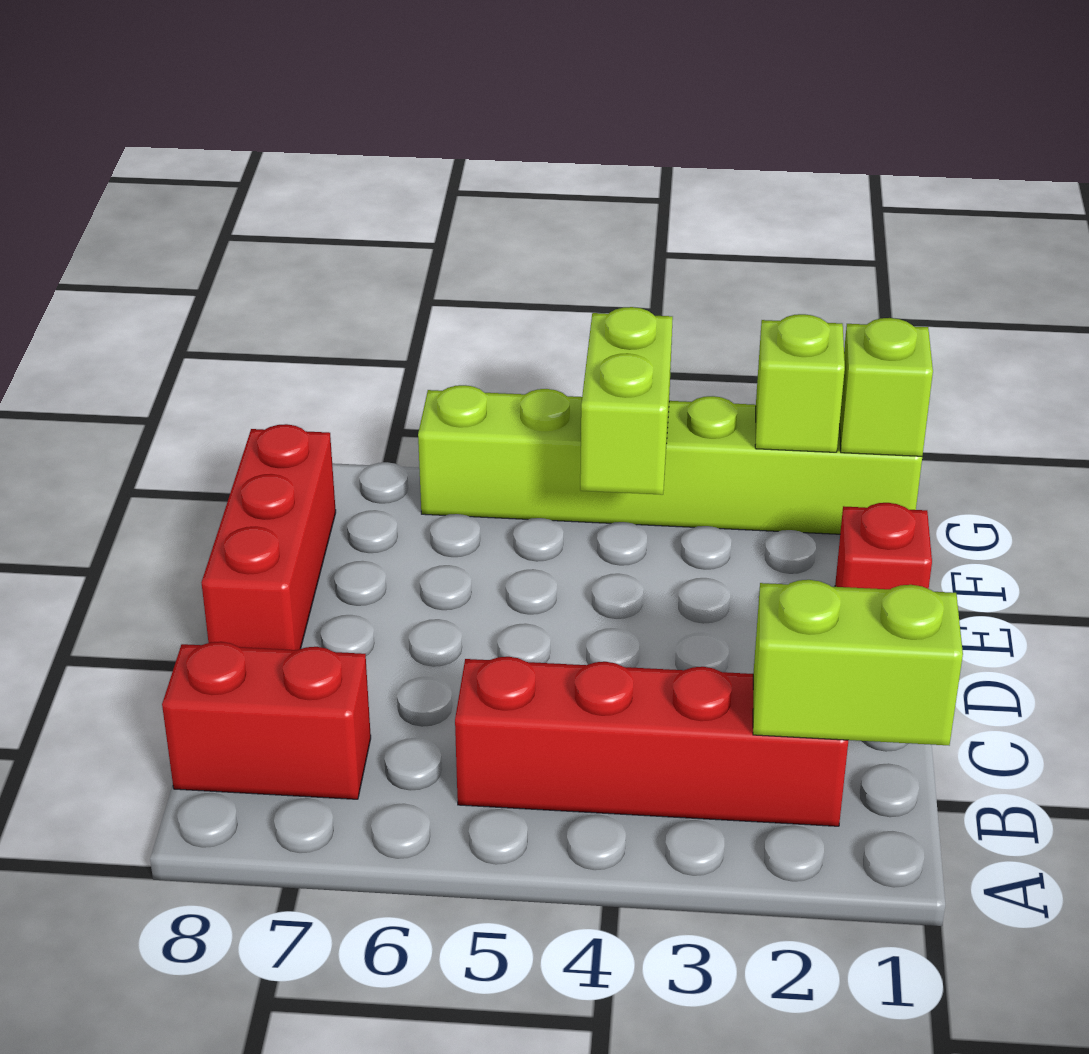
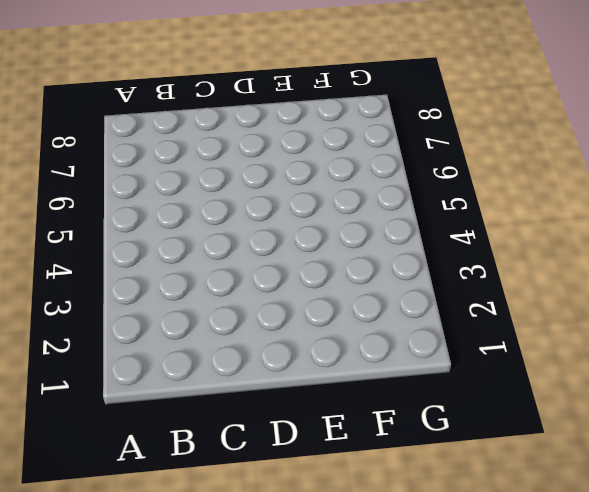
none -> red 1x4 brick [455,657,848,826]
none -> red 1x2 brick [162,642,371,799]

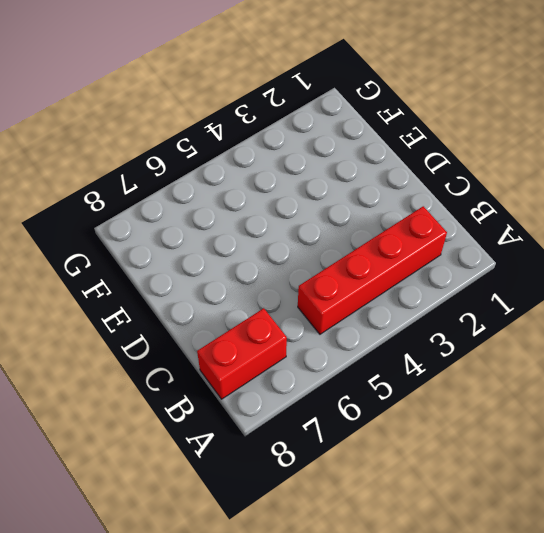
none -> red 1x3 brick [201,424,336,650]
none -> red 1x1 brick [835,503,932,589]

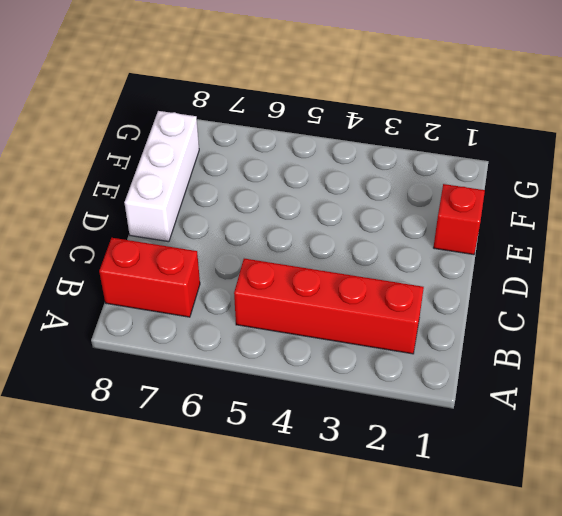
white 1x3 brick [124,111,199,242] -> red 1x3 brick [201,424,336,650]
none -> lime 1x6 brick [418,385,922,534]
none -> lime 1x2 brick [753,580,963,745]

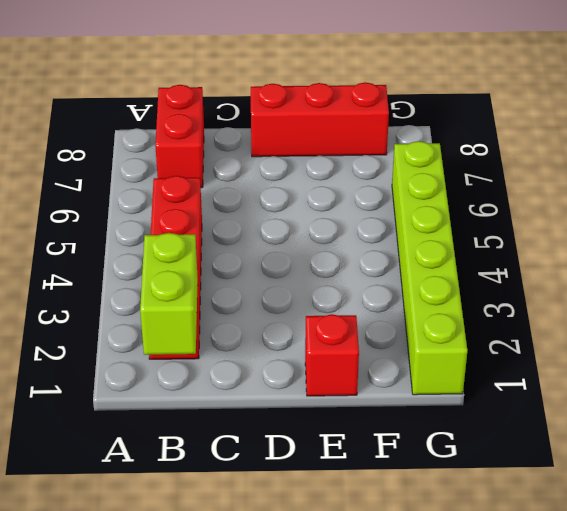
none -> lime 1x2 brick [580,307,673,495]
none -> lime 1x1 brick [840,318,933,456]

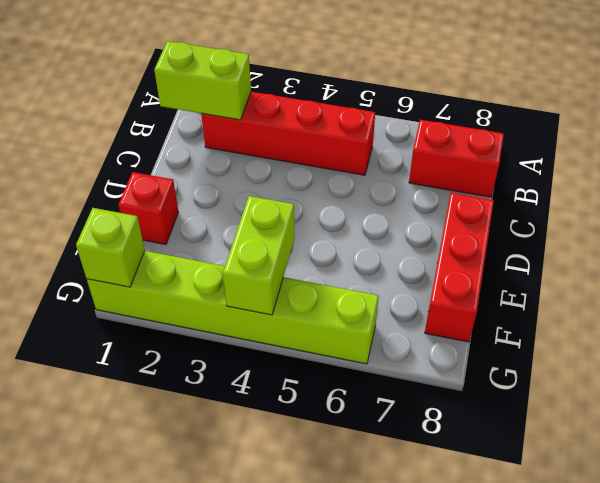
none -> lime 1x1 brick [755,314,845,452]

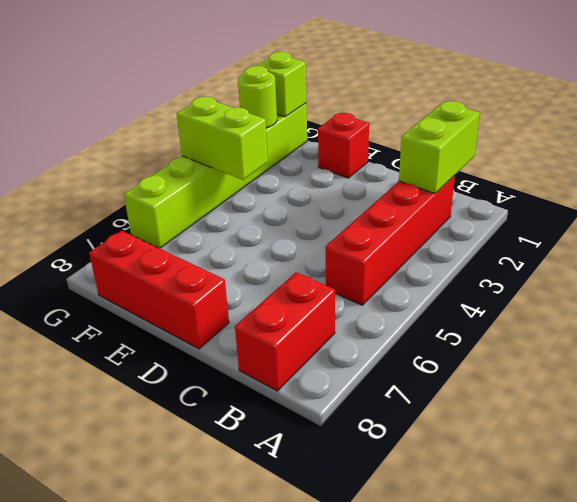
lime 1x1 round brick [238,66,277,128] -> lime 1x1 brick [755,314,845,452]

